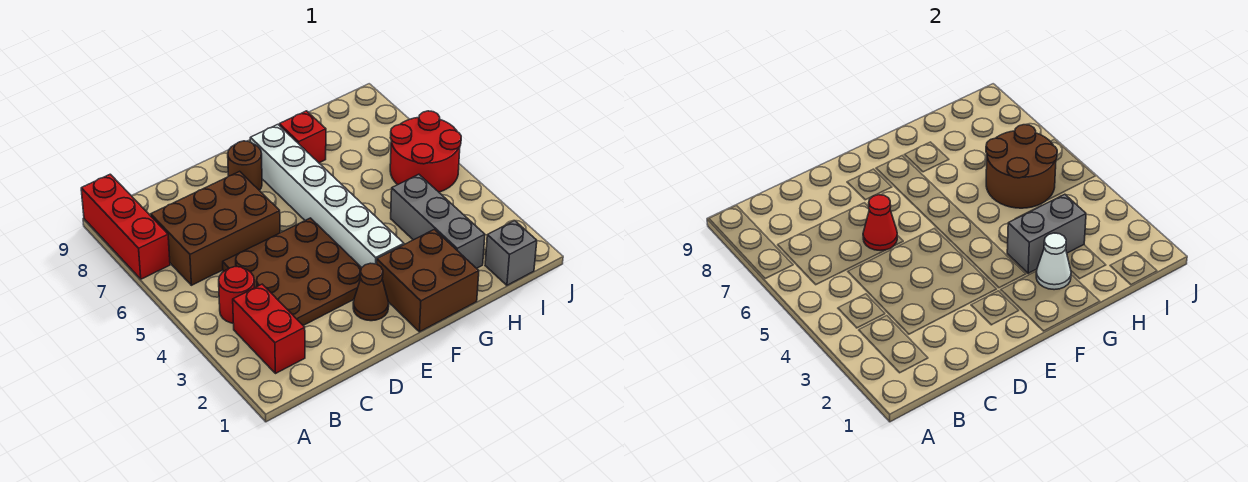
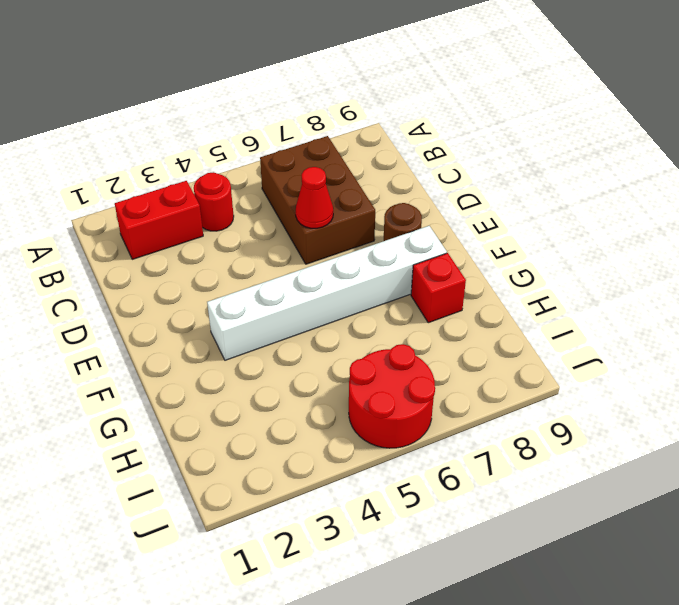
none -> red 1x3 brick [81,174,170,279]
none -> brown 3x3 plate [223,218,361,325]
none -> brown 1x1 cone [353,263,389,321]

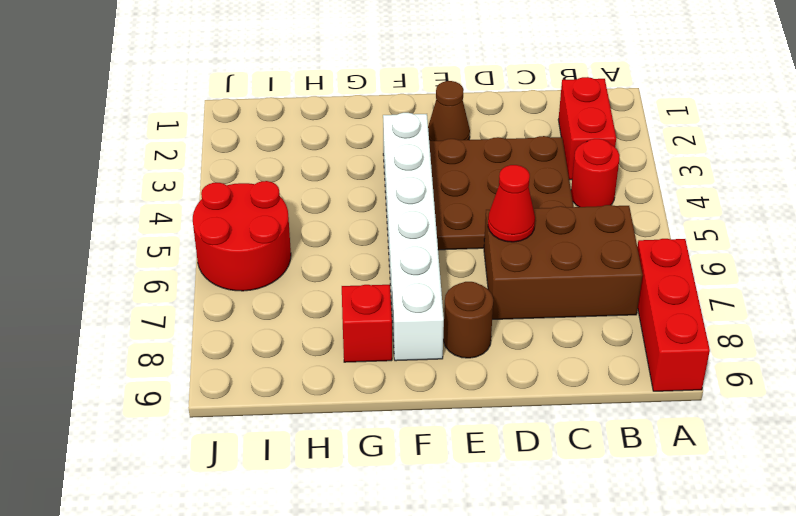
none -> brown 2x2 brick [377,230,479,332]
none -> grey 1x3 brick [391,174,485,268]
none -> grey 1x1 brick [485,221,537,285]

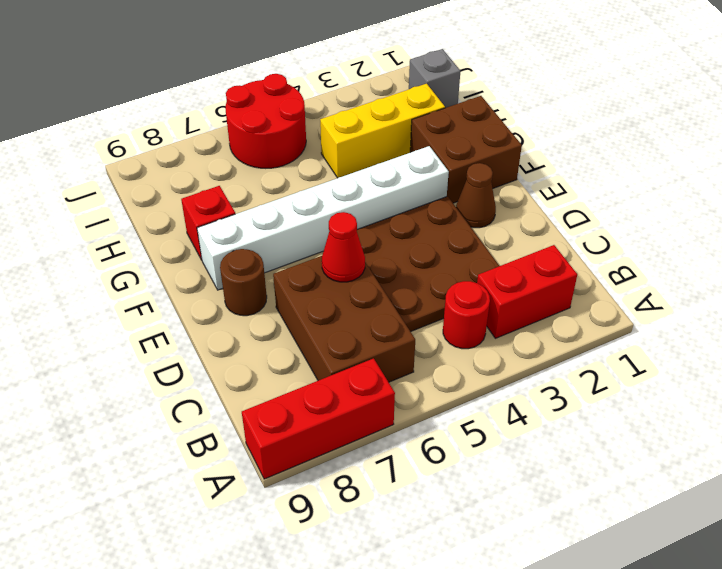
yellow 1x3 brick [320,84,445,178] -> grey 1x3 brick [391,174,485,268]
none -> white 1x1 cone [1036,233,1071,290]
none -> grey 1x2 brick [1007,194,1086,273]
none -> brown 2x2 round brick [986,125,1057,208]

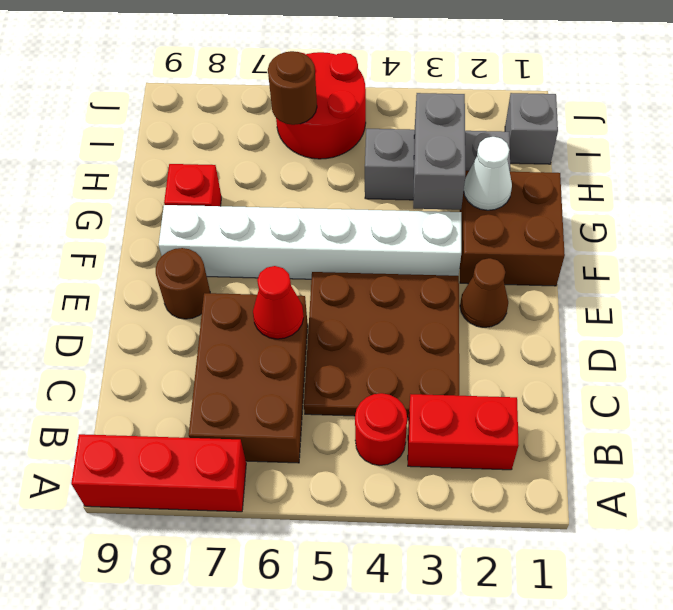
brown 1x1 round brick [268,51,317,125] -> brown 2x2 round brick [986,125,1057,208]

